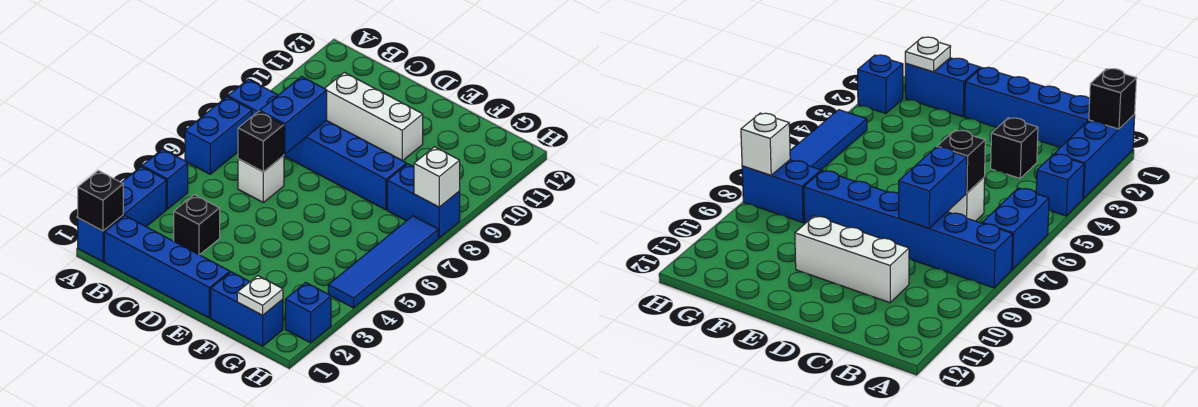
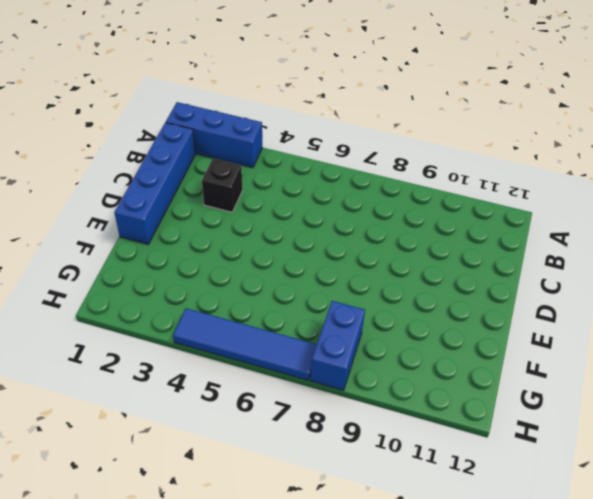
none -> blue 1x1 brick [142,149,188,209]
none -> blue 1x2 brick [185,97,252,174]
none -> blue 1x6 brick [228,79,407,210]

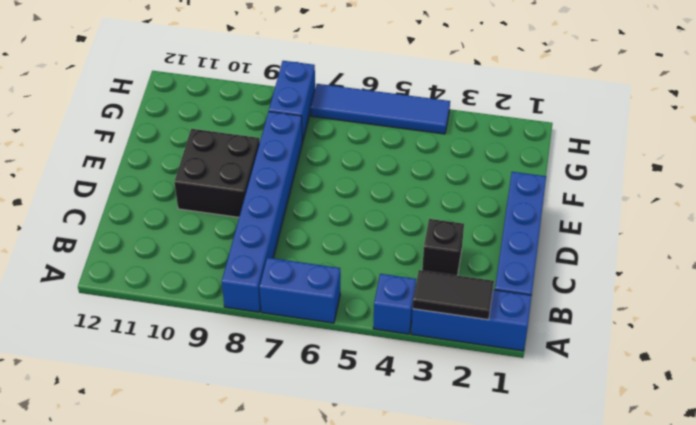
black 1x2 tile [413,270,494,320] -> none
black 2x2 brick [174,129,260,217] -> white 1x3 brick [325,72,423,161]
none -> white 1x1 brick [238,156,284,203]
none -> blue 1x2 brick [211,272,283,346]
none -> blue 1x1 brick [285,283,331,343]

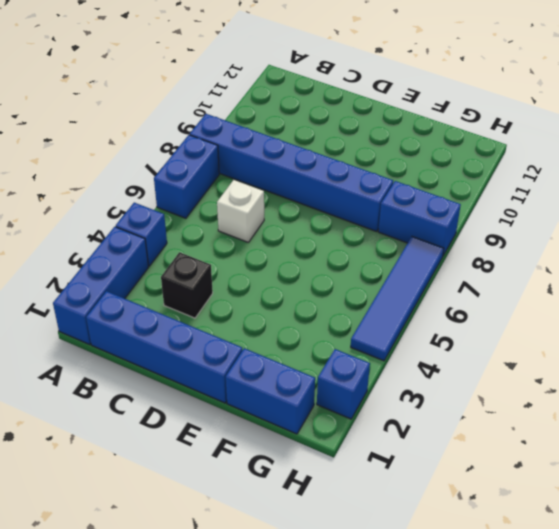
none -> white 1x3 brick [325,72,423,161]
none -> black 1x1 brick [78,171,123,231]
none -> black 1x1 brick [238,111,284,172]

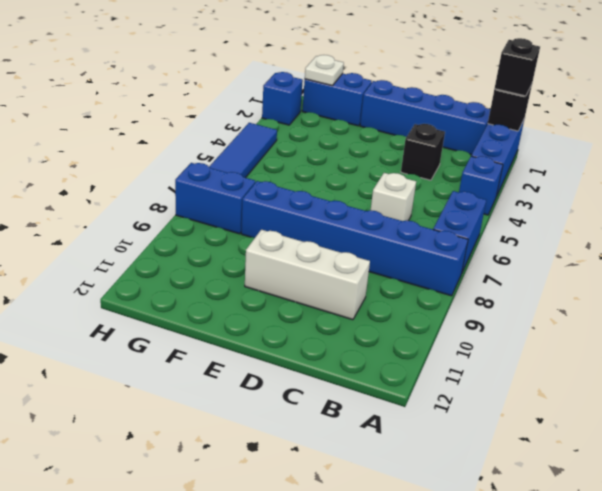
black 1x1 brick [495,38,540,96] -> black 1x1 brick moved to [238,111,284,172]
none -> blue 1x2 brick [260,77,327,154]
none -> white 1x1 brick [414,147,460,207]

